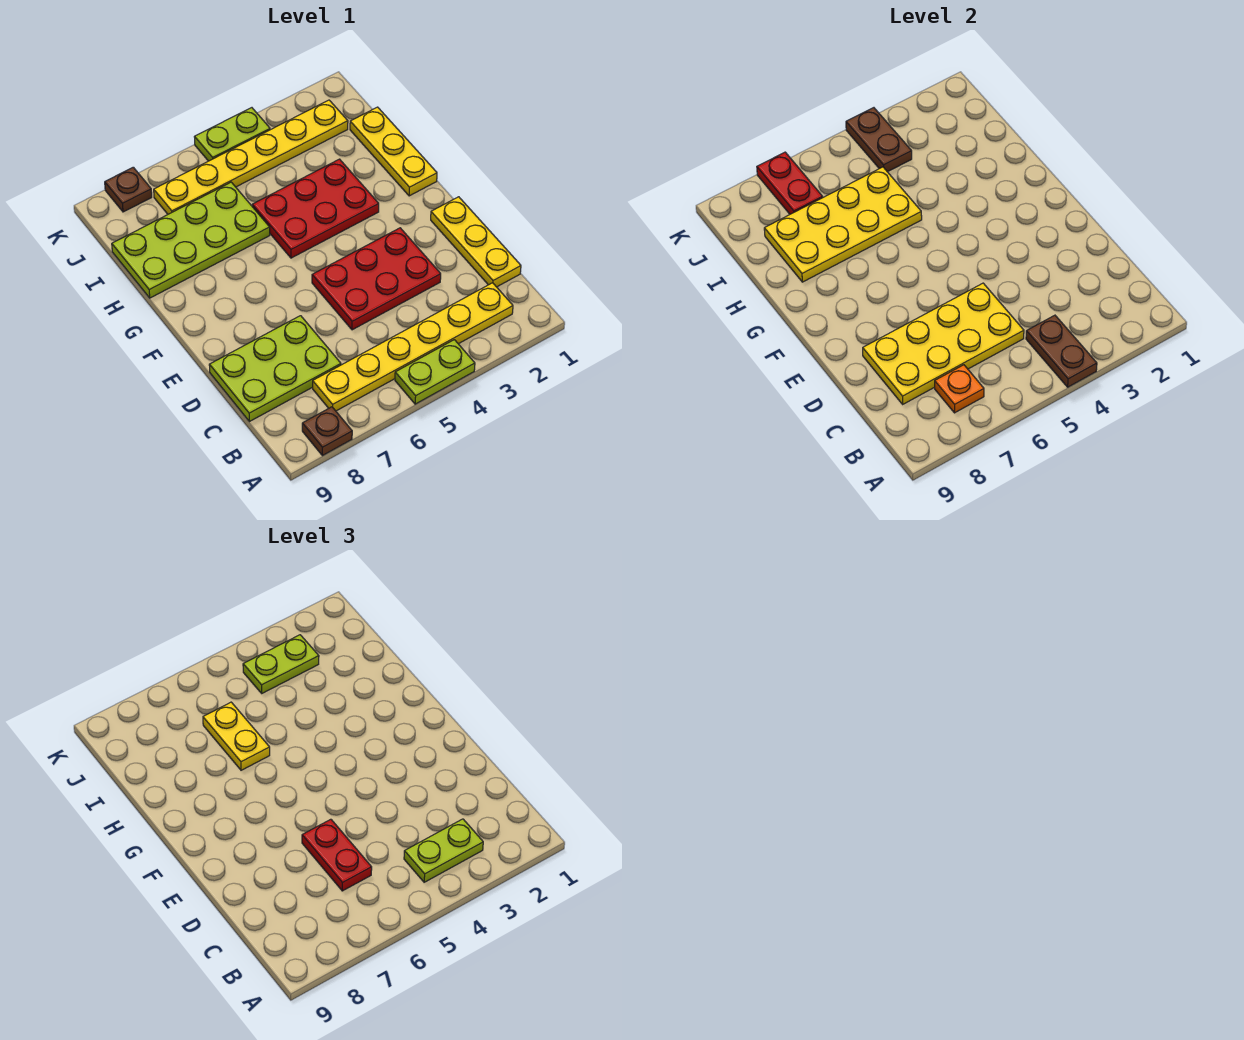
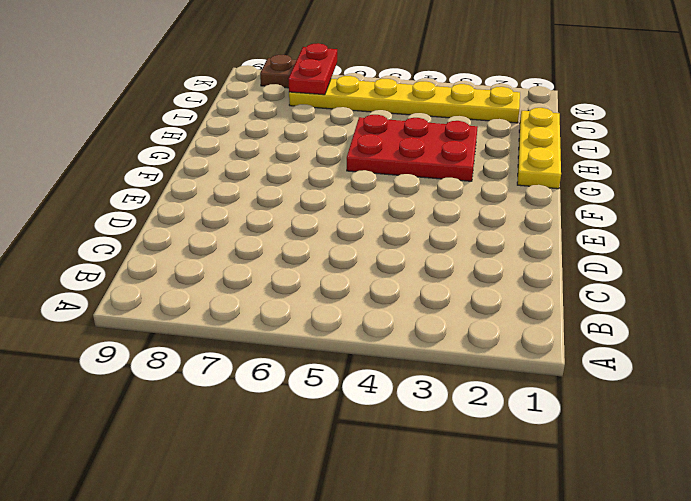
none -> lime 1x2 plate [395,340,475,404]
none -> brown 1x1 plate [302,407,352,456]
none -> yellow 1x6 plate [313,283,513,411]

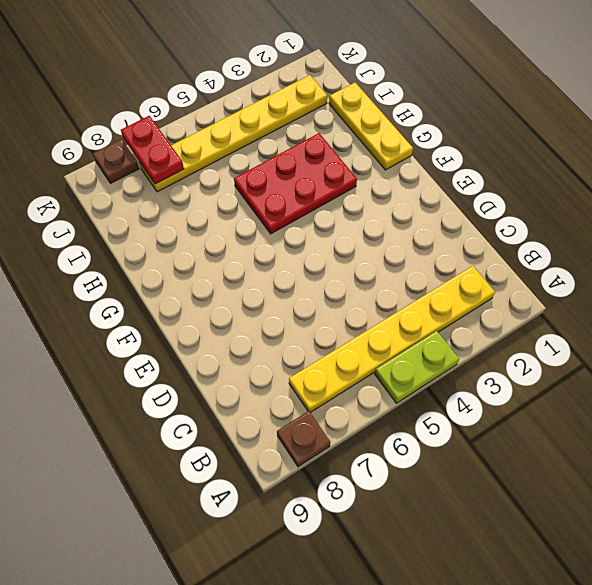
none -> yellow 1x3 plate [431,197,521,287]
none -> lime 2x3 plate [209,316,341,422]
none -> red 2x3 plate [312,228,441,330]

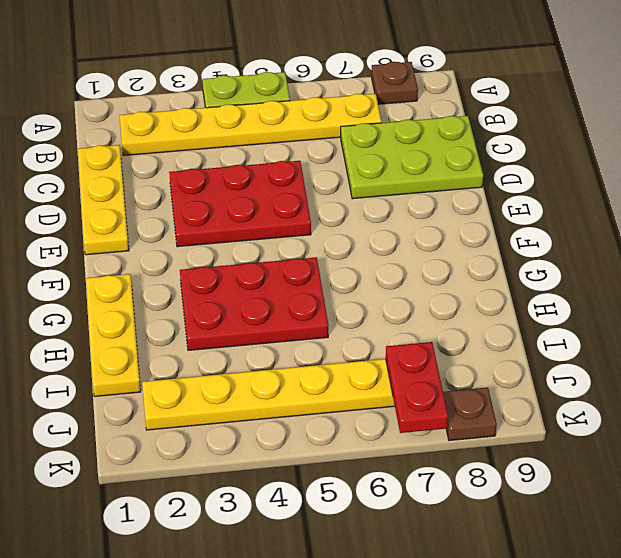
none -> lime 2x4 plate [112,182,270,298]
none -> lime 1x2 plate [195,108,270,161]
none -> brown 1x2 plate [1026,315,1097,387]

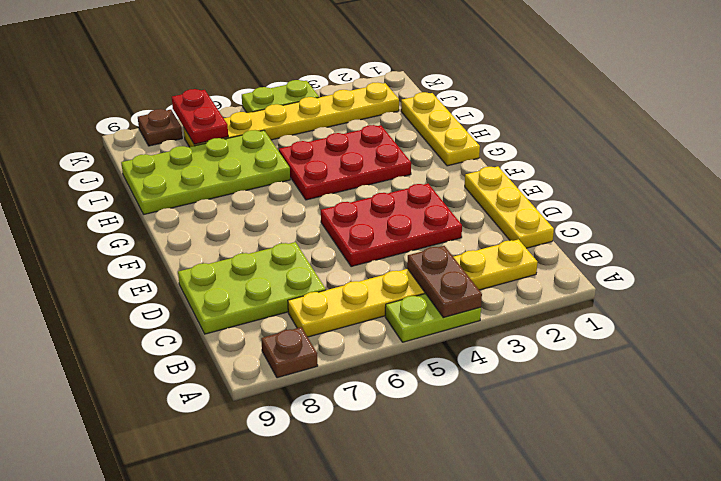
none -> orange 1x1 plate [935,365,984,413]
none -> yellow 2x4 plate [863,283,1024,404]
none -> yellow 2x4 plate [764,167,922,282]

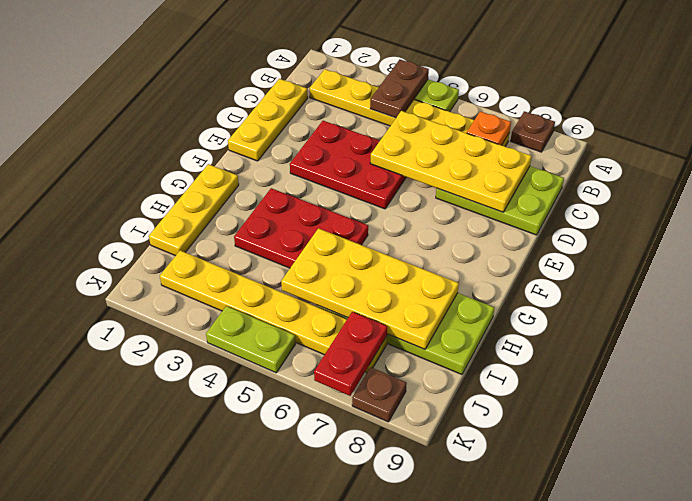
none -> brown 1x2 plate [846,108,912,172]
none -> lime 1x2 plate [404,819,483,882]
none -> red 1x2 plate [302,819,372,891]

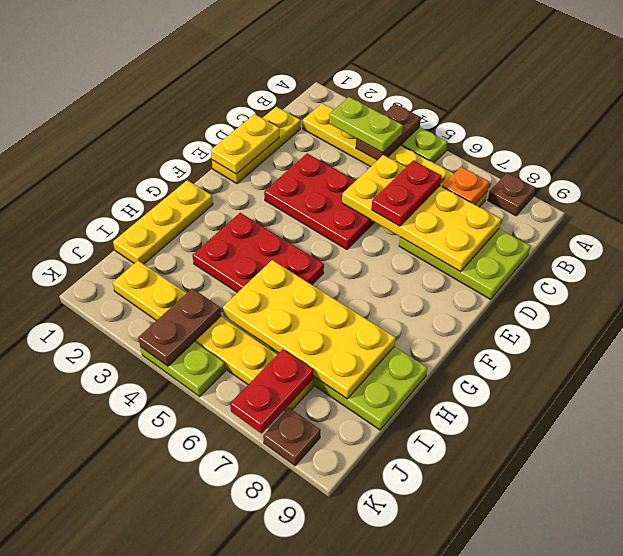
yellow 1x2 plate [211,114,279,174] -> yellow 1x2 plate moved to [203,702,270,770]
none -> lime 1x2 plate [243,635,319,693]

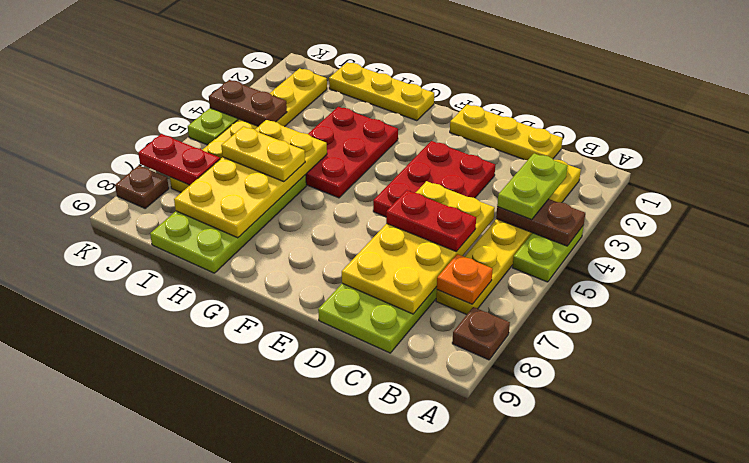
none -> lime 1x2 plate [243,635,319,693]

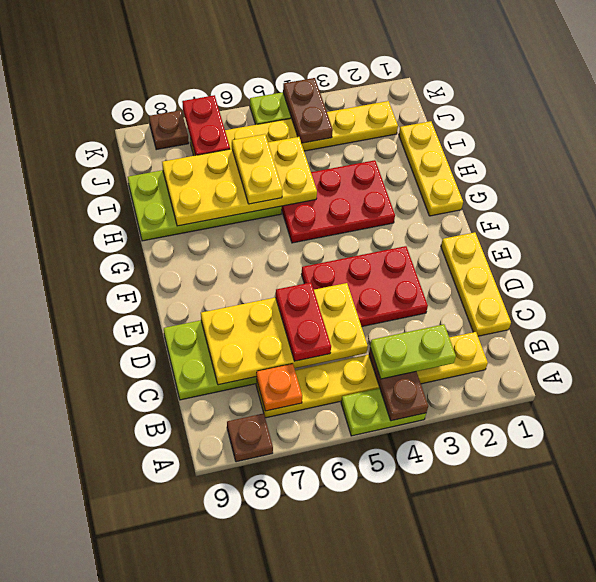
none -> lime 1x2 plate [243,635,319,693]

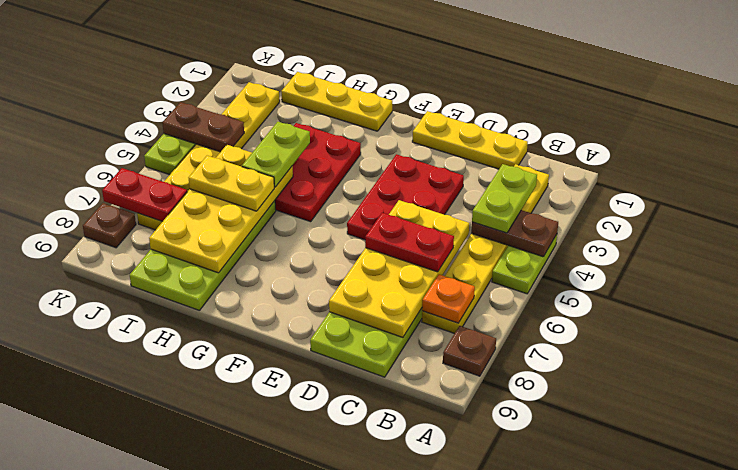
lime 1x2 plate [242,122,310,187] -> lime 1x2 plate moved to [243,635,319,693]

